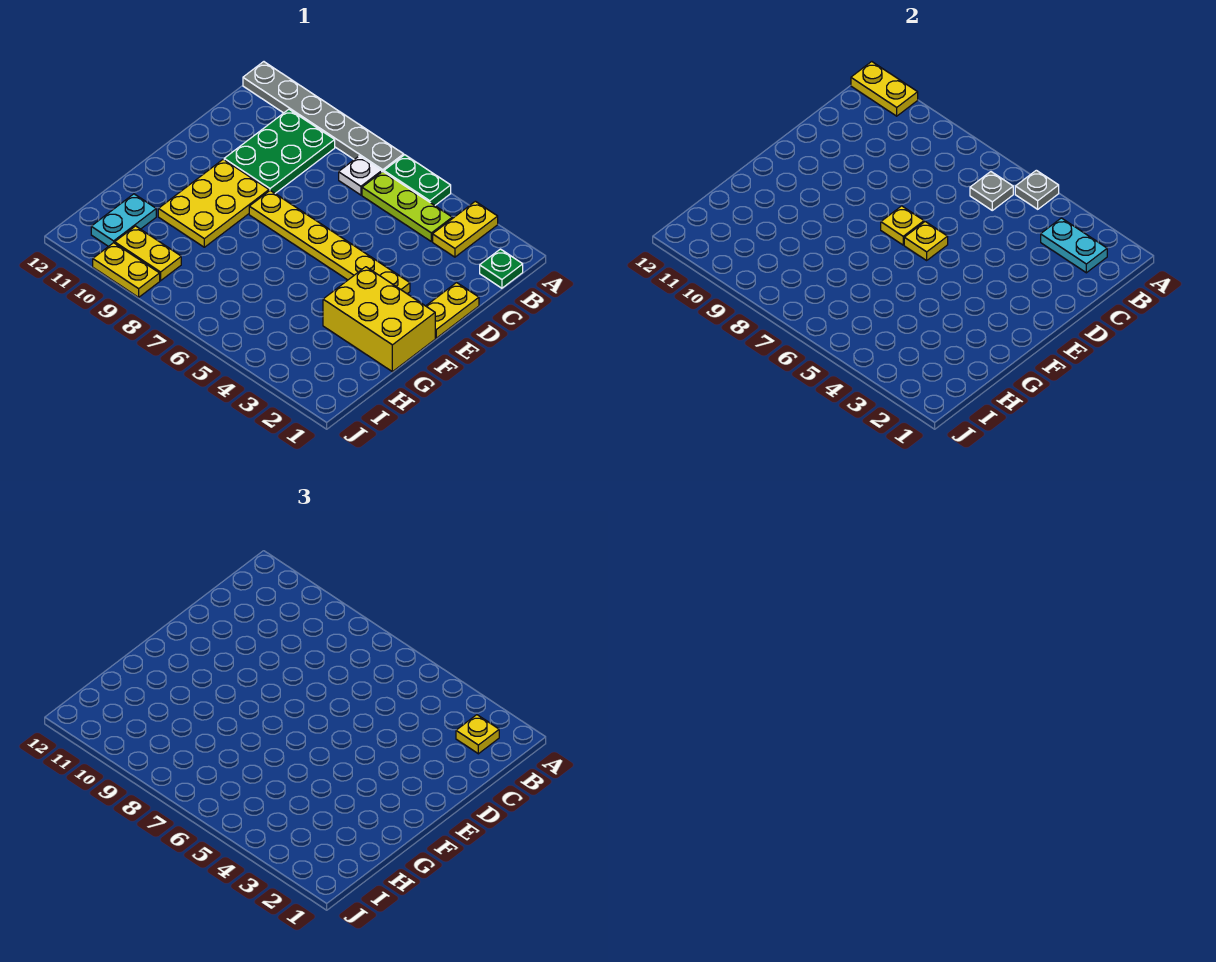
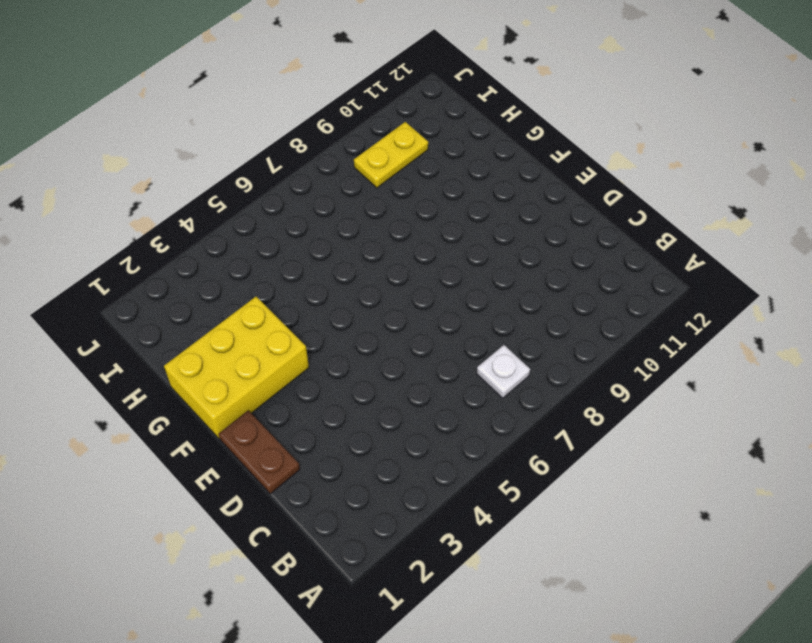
brown 1x2 plate [219,410,300,494] -> yellow 1x2 plate [426,283,479,338]
none -> yellow 1x2 plate [433,201,498,257]
none -> green 1x2 plate [384,155,451,205]
none -> grey 1x6 plate [243,62,404,172]

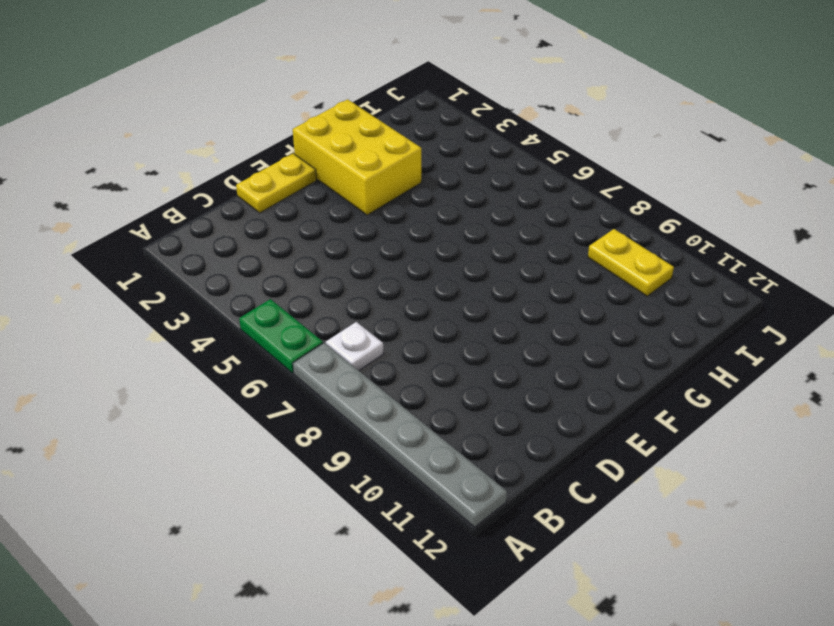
none -> yellow 1x2 plate [433,201,498,257]
none -> green 1x1 plate [480,249,523,288]
none -> lime 1x3 plate [362,172,452,242]

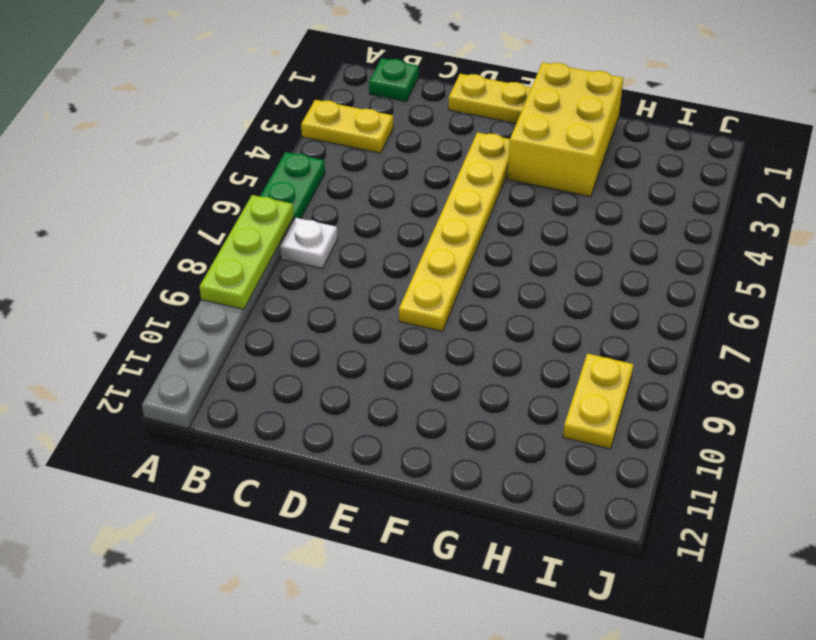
lime 1x3 plate [200,195,294,309] -> lime 1x3 plate moved to [362,172,452,242]
none -> green 2x3 plate [224,109,335,193]
none -> yellow 2x3 plate [158,159,269,247]
none -> cyan 1x2 plate [91,194,156,247]

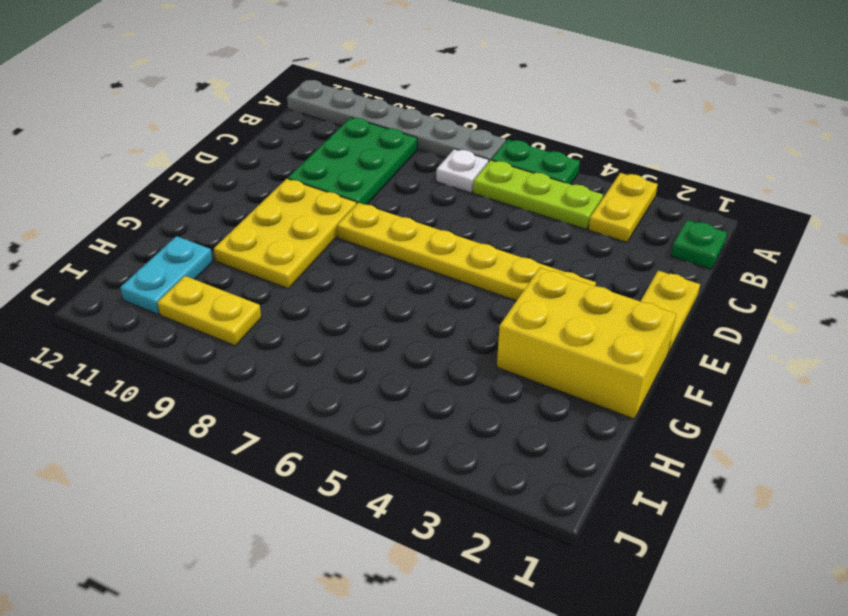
none -> yellow 1x2 plate [93,243,160,297]
none -> grey 1x1 plate [1015,170,1059,209]
none -> yellow 1x2 plate [851,62,918,116]

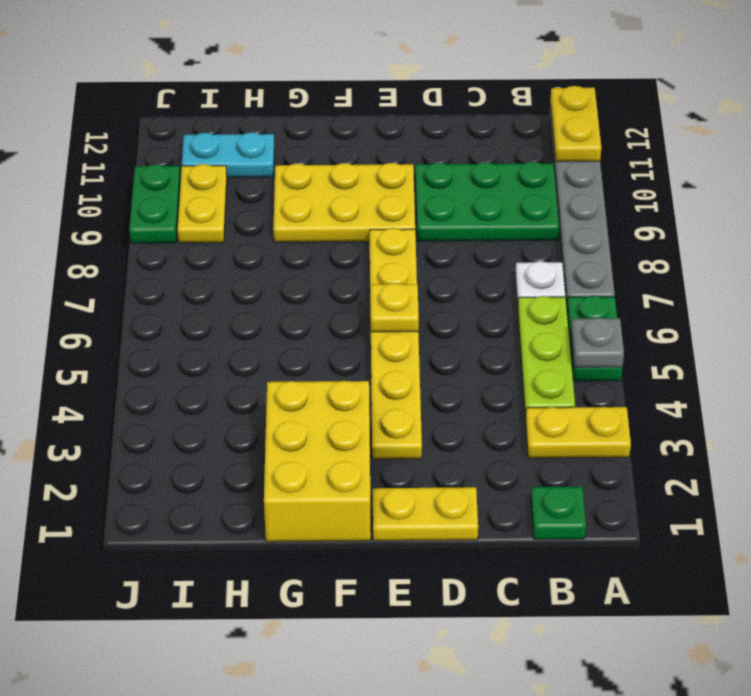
green 1x2 plate [129,164,180,243] -> yellow 1x2 plate [93,243,160,297]
none -> cyan 1x2 plate [1041,218,1107,273]
none -> grey 1x1 plate [970,172,1013,210]
none -> yellow 1x1 plate [881,206,924,245]

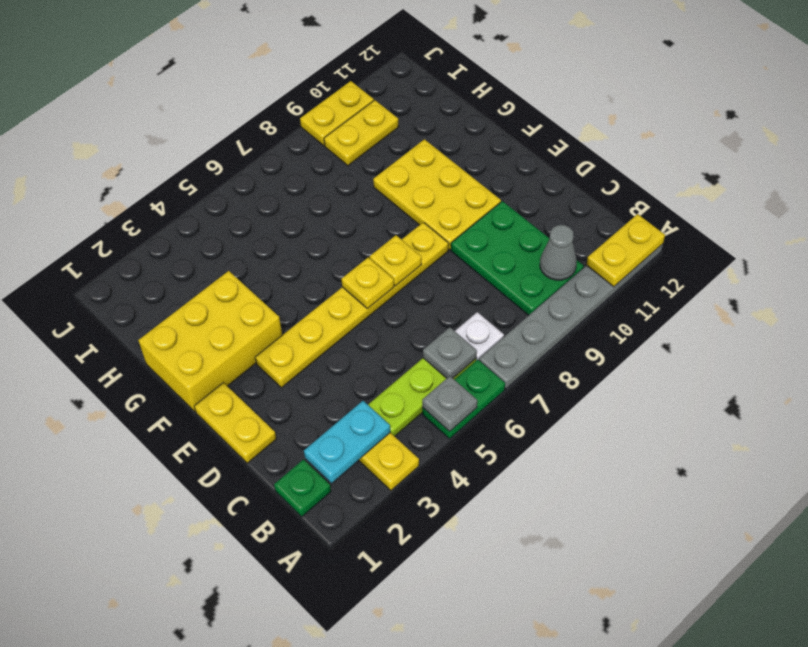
grey 1x1 cone [540,225,577,280] -> none
none -> cyan 1x2 plate [91,194,156,247]
none -> yellow 1x1 plate [456,715,499,754]

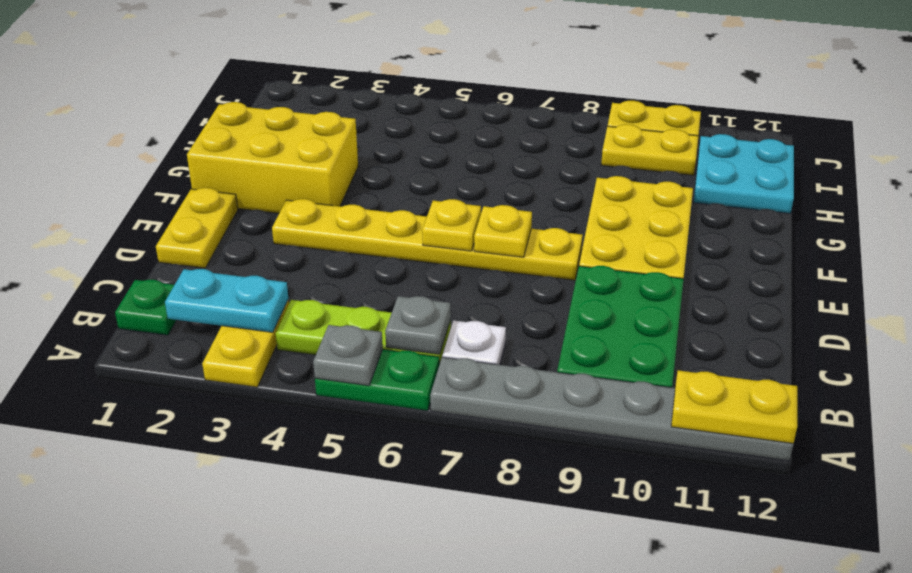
cyan 2x2 plate [694,134,794,213] -> cyan 1x2 plate [91,194,156,247]
none -> yellow 1x1 plate [456,715,499,754]

